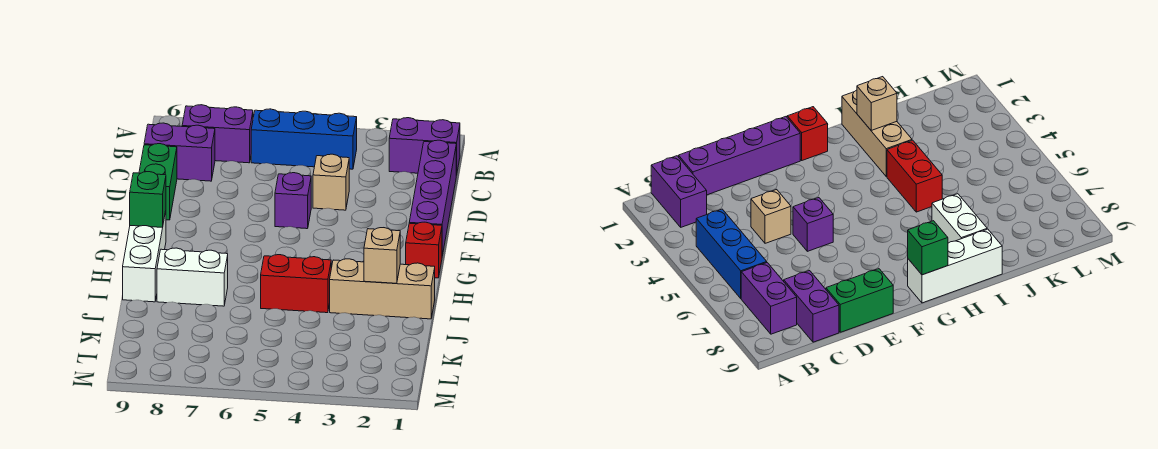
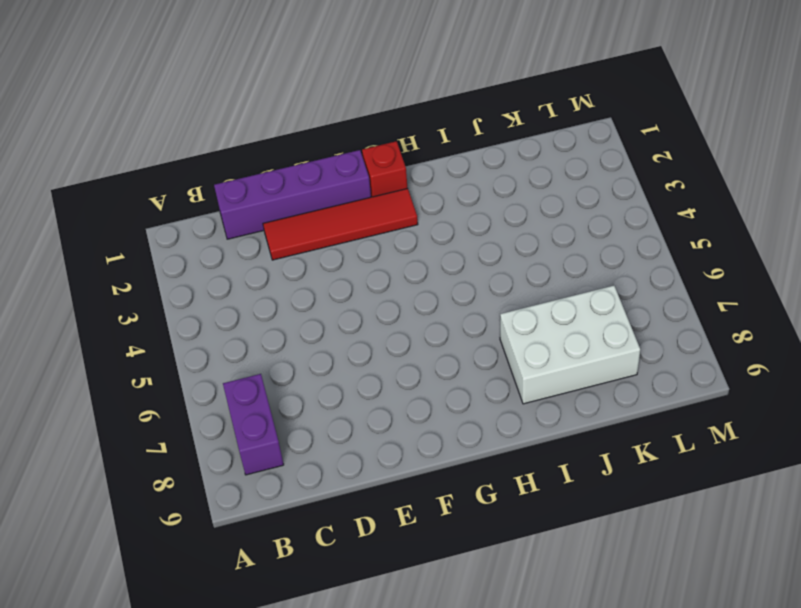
red 1x4 tile [263,188,418,260] -> none
white 2x3 brick [500,285,640,404] -> white 1x2 brick [157,248,228,306]
none -> purple 1x2 brick [389,118,460,175]
none -> blue 1x3 brick [251,109,357,169]
none -> purple 1x2 brick [144,123,215,181]

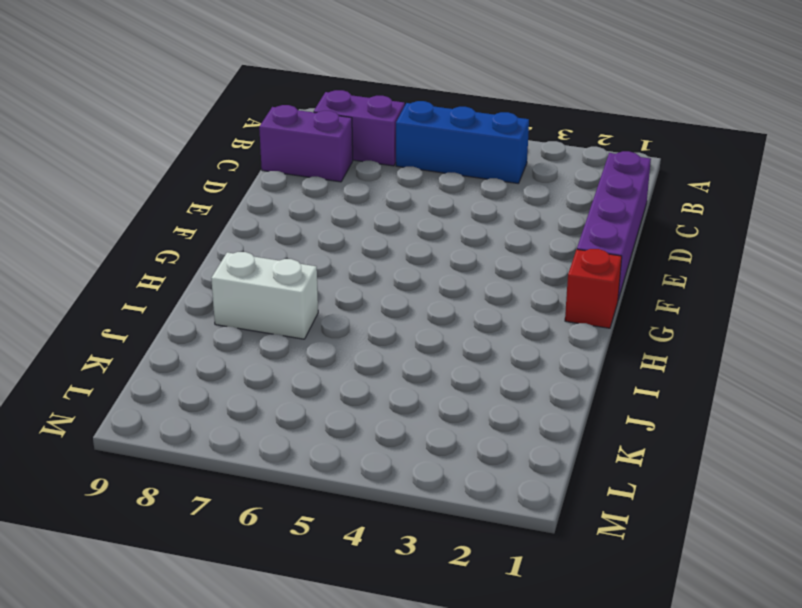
none -> purple 1x2 brick [389,118,460,175]
none -> tan 1x1 brick [313,154,349,210]
none -> green 1x2 brick [139,144,177,220]

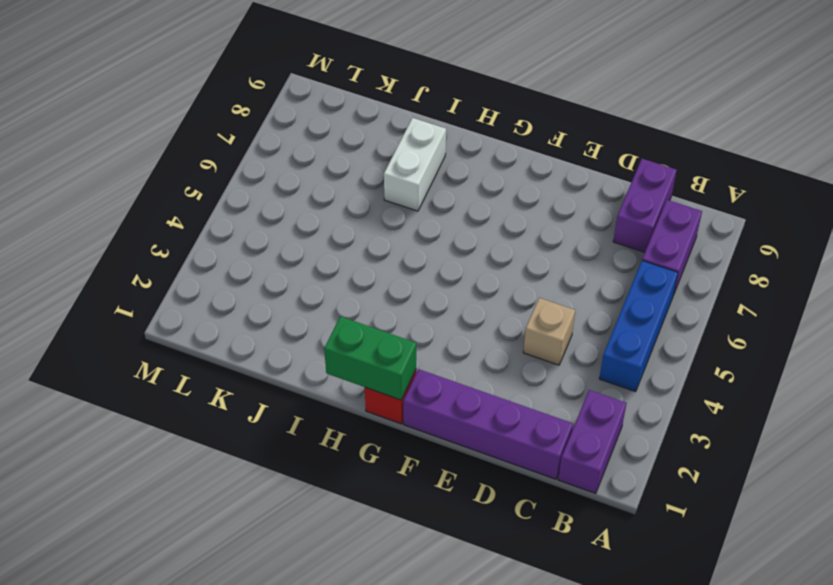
green 1x2 brick [324,316,416,400] -> green 1x2 brick moved to [139,144,177,220]
none -> purple 1x1 brick [275,173,311,229]
none -> white 1x3 brick [123,211,166,302]
none -> tan 1x3 brick [330,259,435,319]

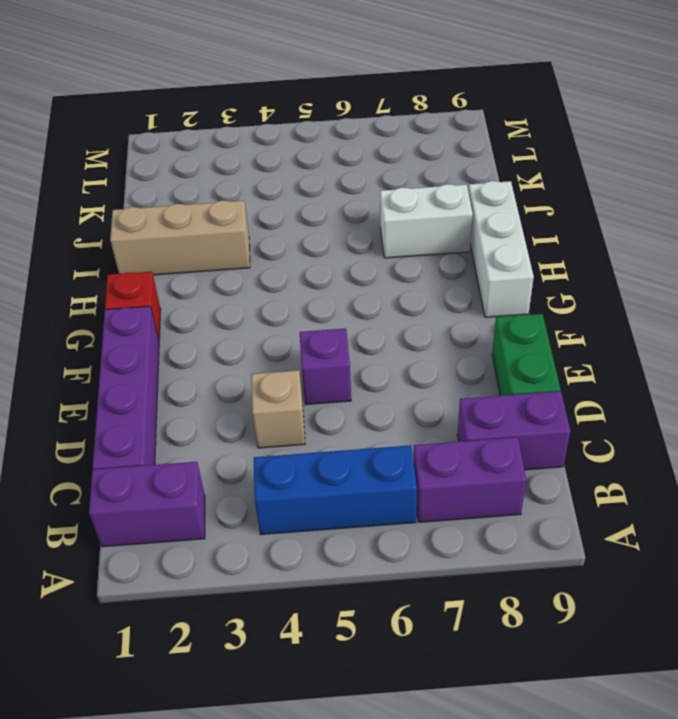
none -> red 1x2 brick [261,255,331,313]
none -> green 1x1 brick [130,172,166,228]
none -> tan 1x1 brick [364,228,400,283]

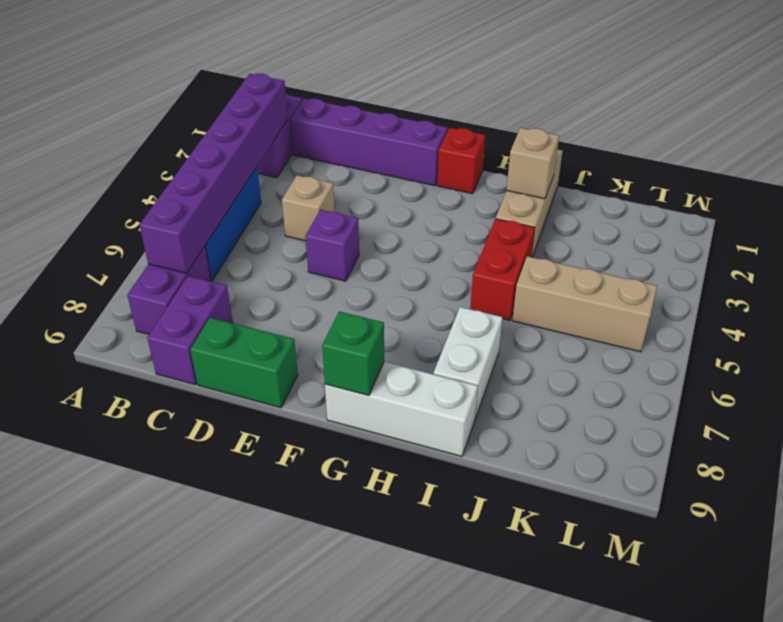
purple 1x6 brick [139,74,288,273] -> none
tan 1x3 brick [512,256,657,352] -> none

